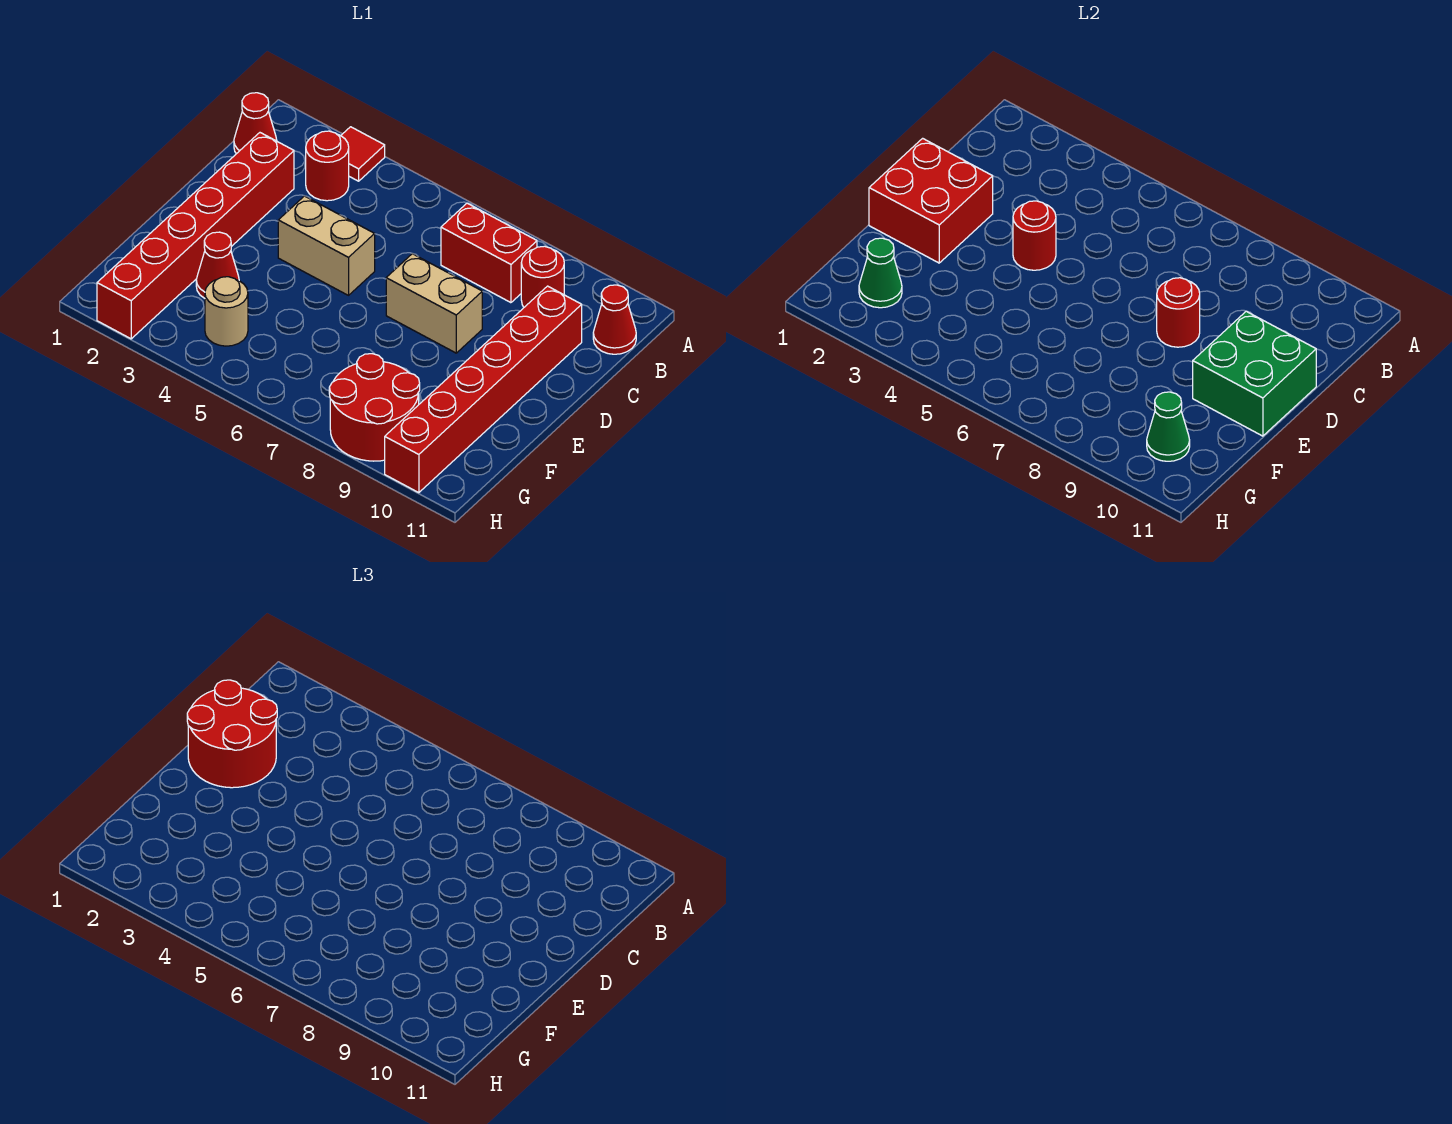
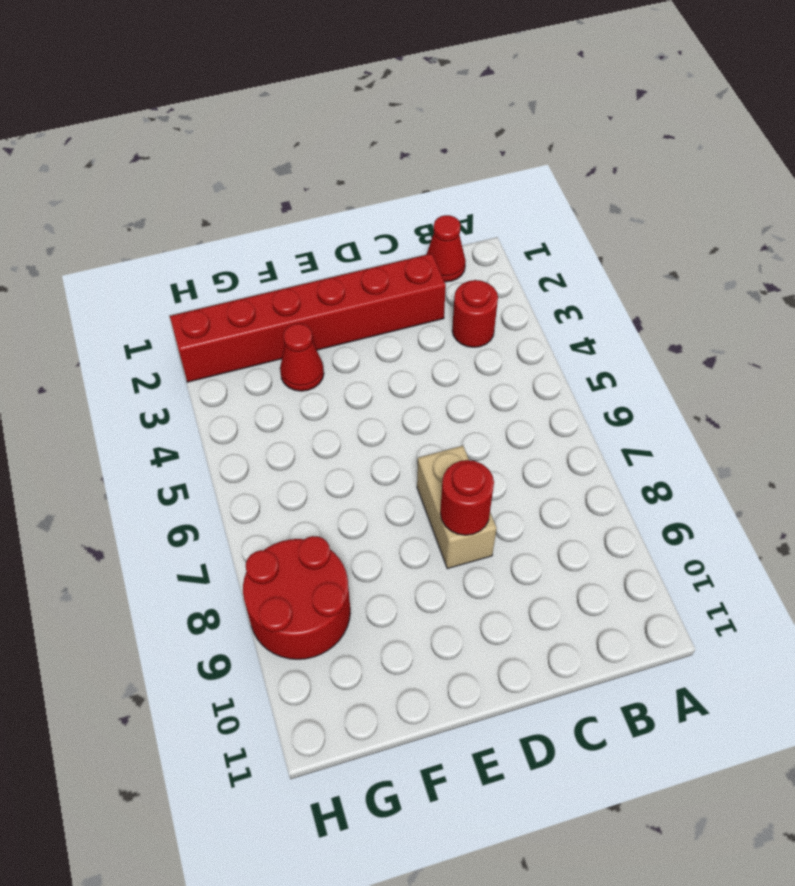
none -> red 1x1 tile [341,127,385,181]
none -> red 1x2 brick [441,203,537,303]
none -> red 1x1 round brick [521,246,564,307]

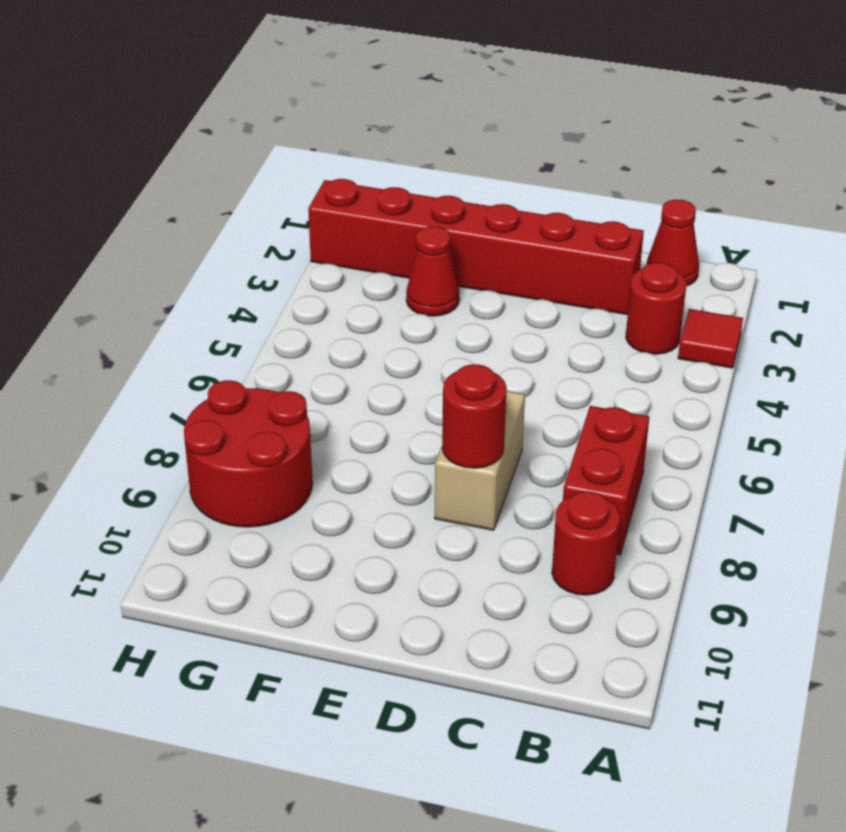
none -> red 1x1 cone [593,285,636,354]
none -> red 1x6 brick [385,286,582,493]
none -> tan 1x2 brick [278,196,375,295]

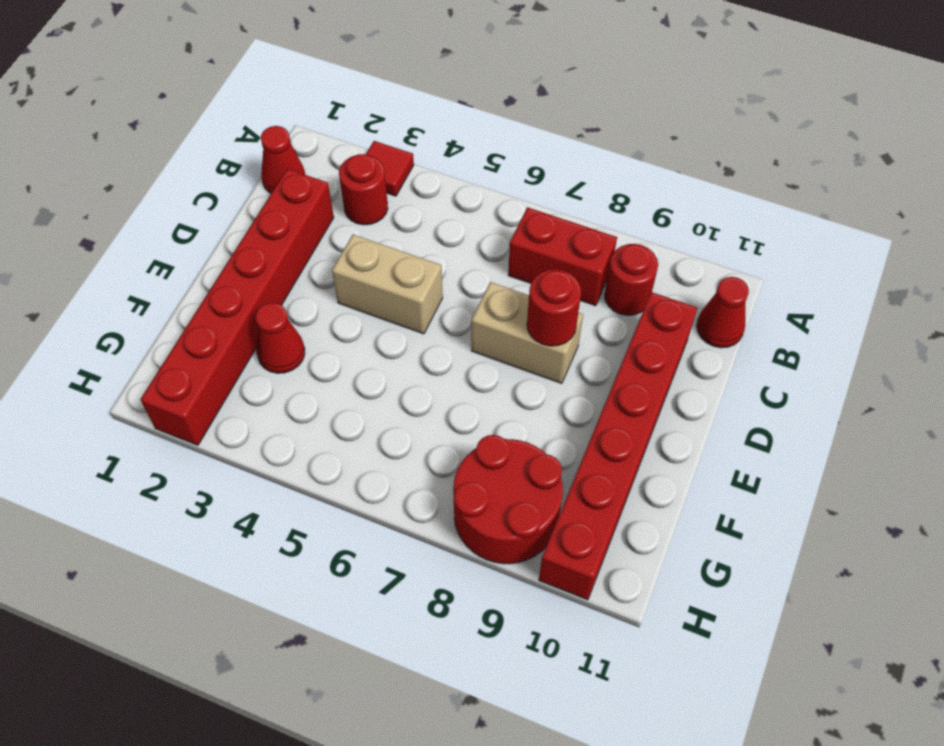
none -> tan 1x1 round brick [205,277,248,346]
none -> red 2x2 brick [869,138,993,263]
none -> red 1x1 round brick [1013,201,1056,270]

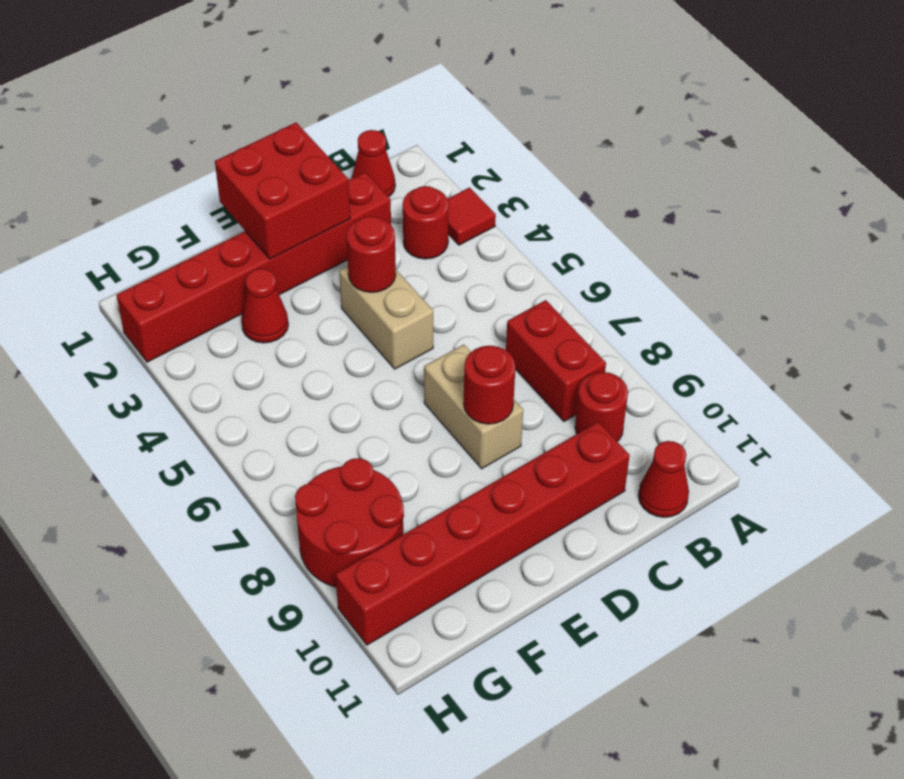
none -> tan 1x1 round brick [205,277,248,346]
none -> green 2x2 brick [1193,311,1316,436]
none -> green 1x1 cone [859,238,902,308]

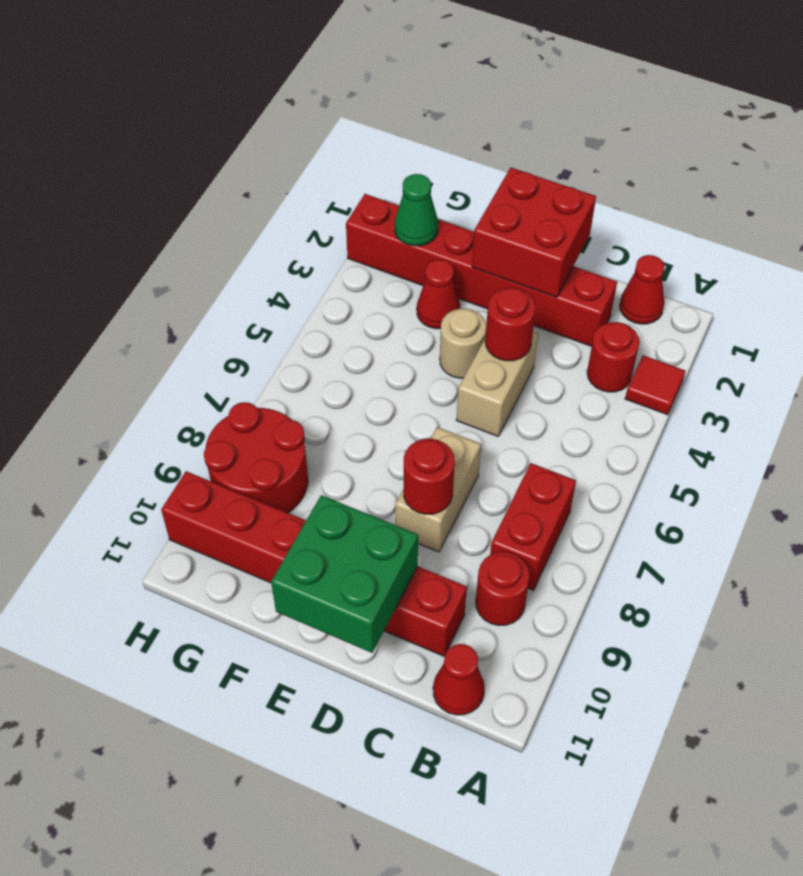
tan 1x1 round brick [440,309,486,378] -> tan 1x1 round brick moved to [205,277,248,346]
none -> green 1x1 cone [1147,392,1190,461]
none -> red 2x2 round brick [187,680,277,788]

